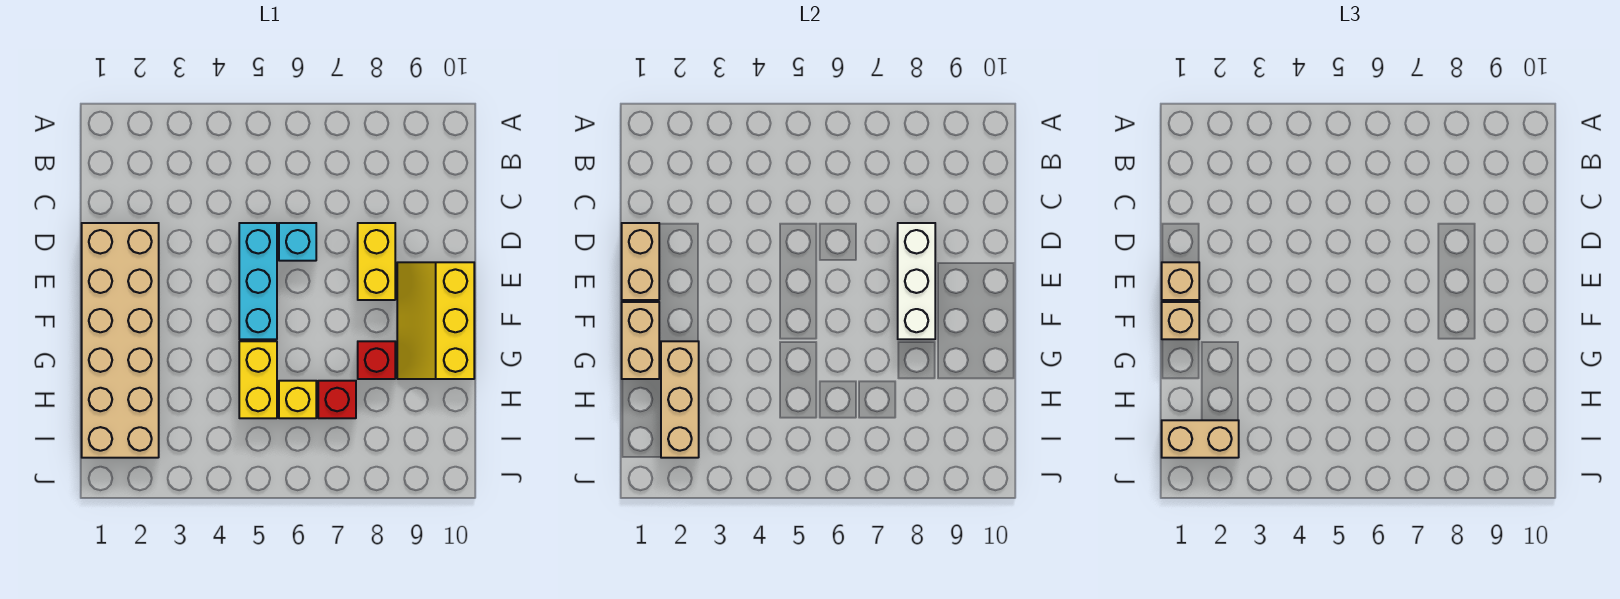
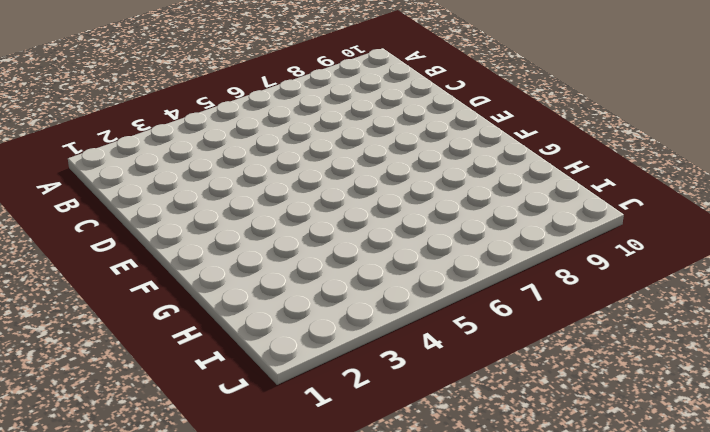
none -> tan 2x6 brick [82,223,159,458]
none -> cyan 1x3 brick [239,223,277,339]
none -> cyan 1x1 brick [279,223,316,261]

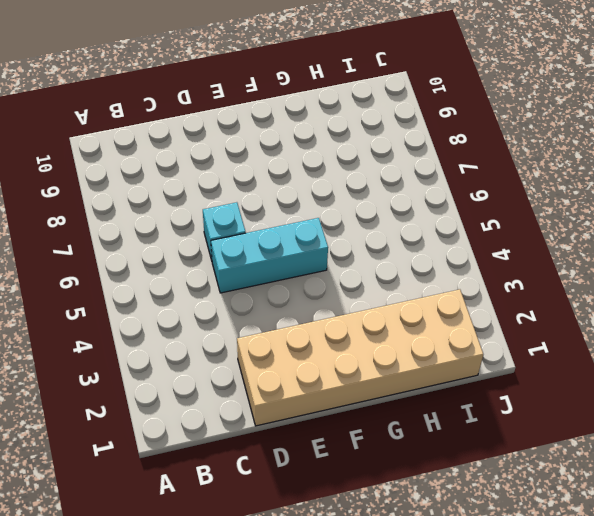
none -> yellow 1x2 brick [358,223,395,300]
none -> yellow 2x3 slope [397,262,474,379]
none -> yellow 1x2 brick [239,341,277,418]

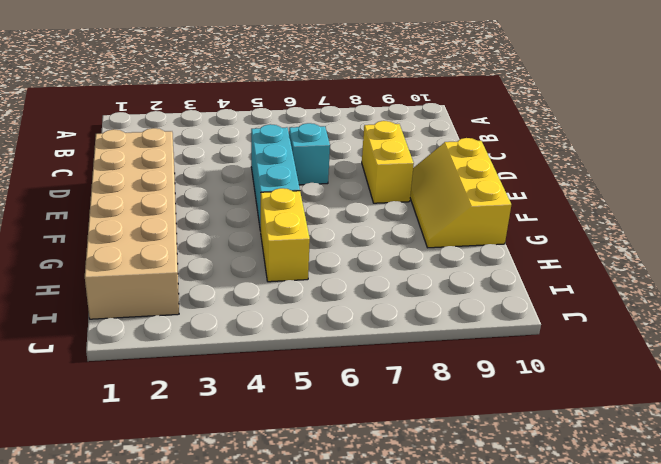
none -> red 1x1 brick [358,341,395,379]
none -> yellow 1x1 brick [279,381,316,418]
none -> red 1x1 brick [318,381,356,418]

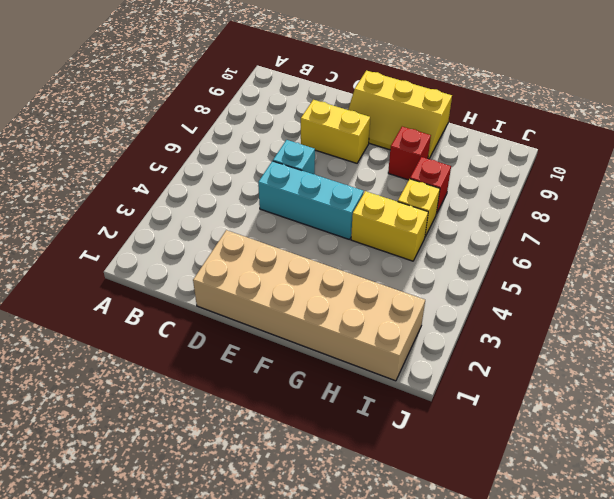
none -> tan 1x2 brick [622,223,659,300]
none -> white 1x3 brick [898,223,935,339]
none -> tan 1x2 brick [622,302,659,379]

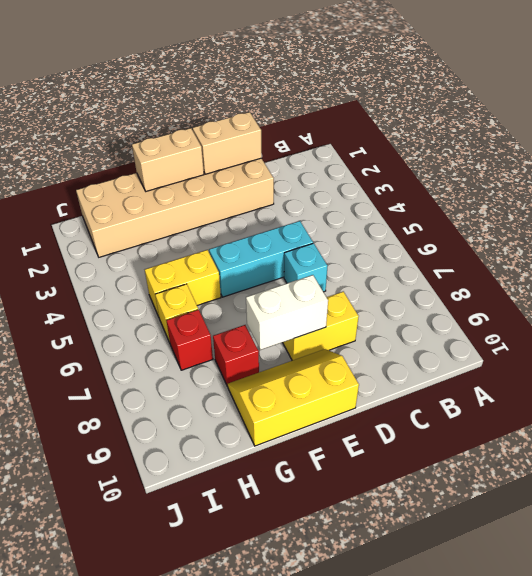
white 1x2 brick [246,275,328,350] -> white 1x3 brick [898,223,935,339]
none -> tan 1x3 brick [661,341,699,458]
none -> tan 1x1 brick [1162,262,1199,300]
none -> tan 1x1 brick [1162,302,1199,339]

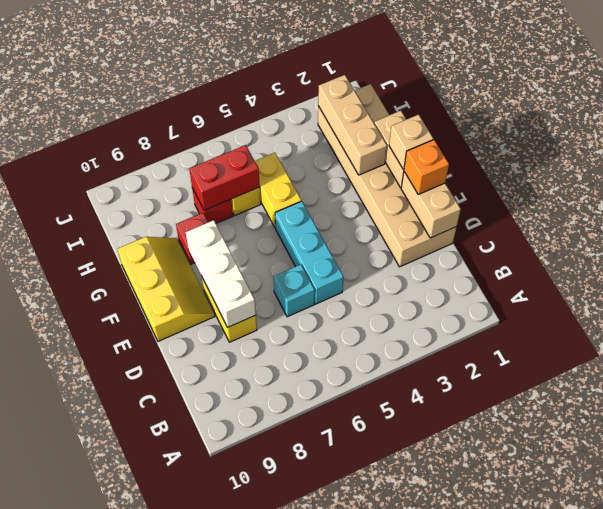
orange 1x1 brick [404,140,449,194] -> tan 1x1 brick [1162,262,1199,300]
red 1x2 brick [189,145,260,210] -> none
none -> tan 1x2 brick [1162,420,1239,458]

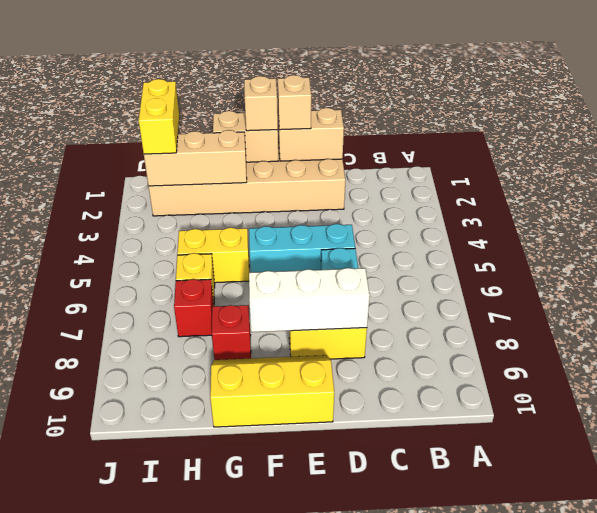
yellow 1x2 brick [139,79,179,154] -> tan 1x2 brick [1162,420,1239,458]

